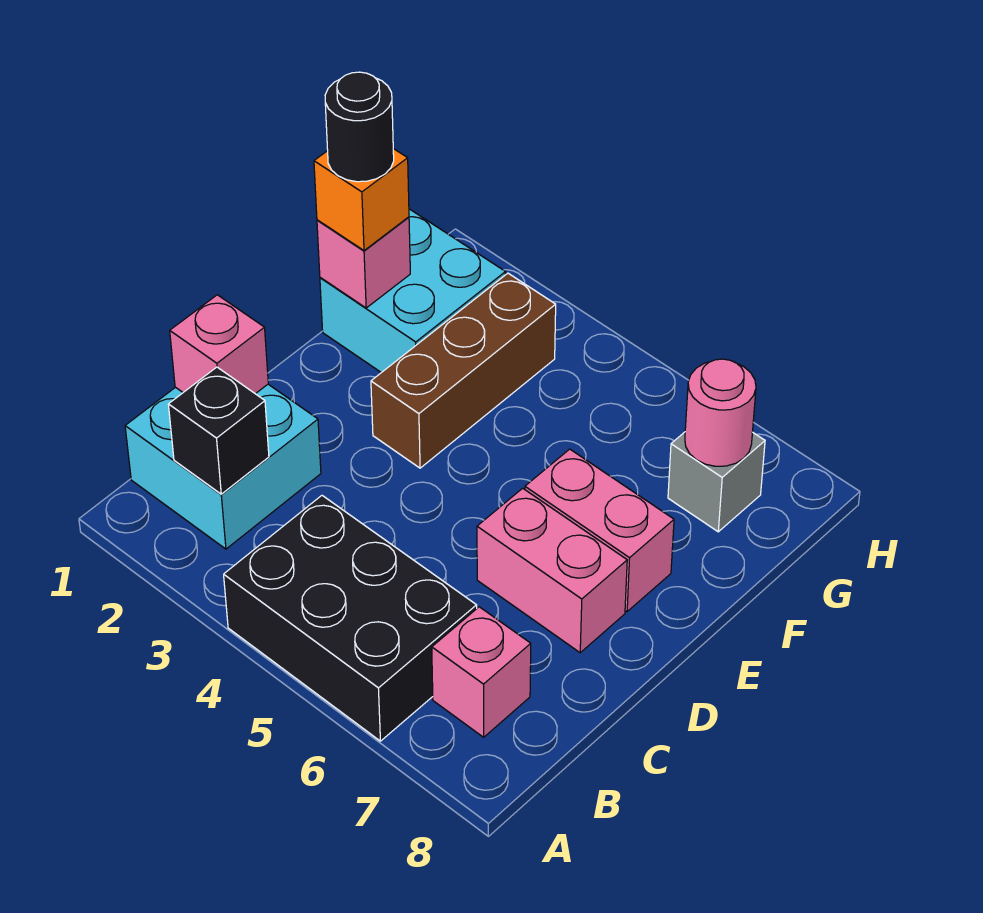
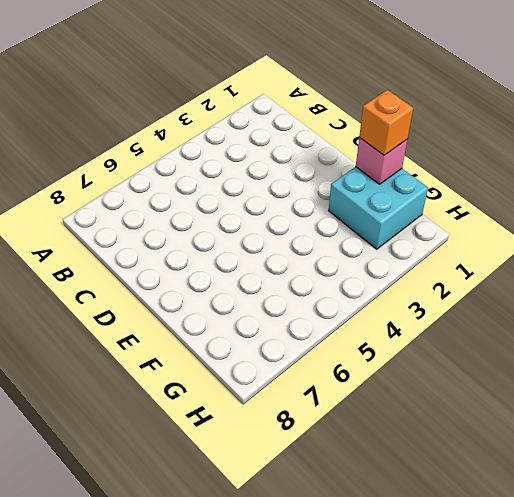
none -> black 2x3 brick [224,496,477,741]
none -> cyan 2x2 brick [125,384,321,549]
none -> pink 1x1 brick [432,607,531,737]

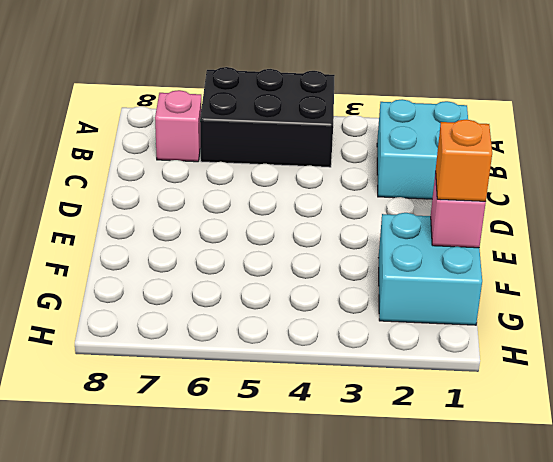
none -> pink 1x2 brick [477,488,627,653]
none -> brown 1x3 brick [371,273,556,468]
none -> pink 1x2 brick [525,449,674,612]

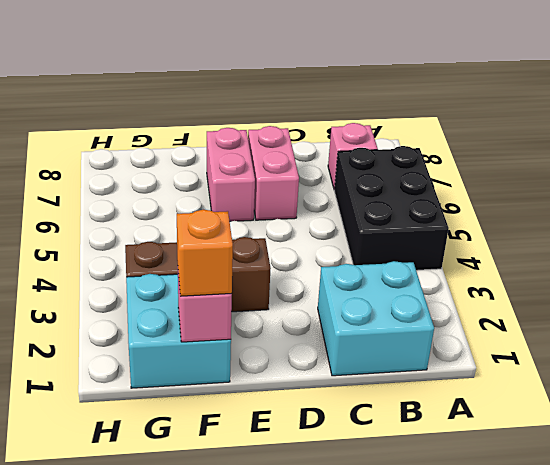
none -> grey 1x1 brick [668,432,765,532]
none -> black 1x1 brick [168,367,269,494]
none -> pink 1x1 brick [170,295,268,394]

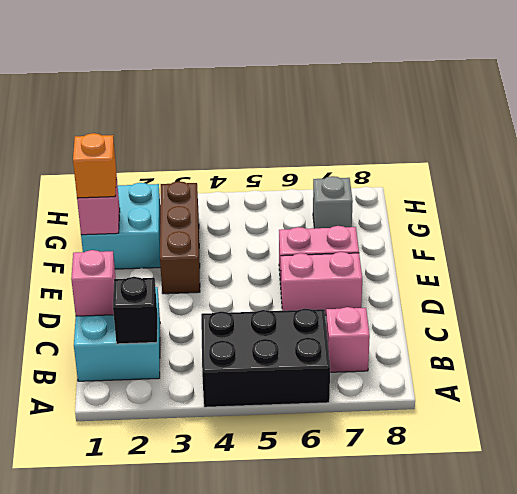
none -> pink 1x1 round brick [685,359,756,466]
none -> black 1x1 round brick [325,72,394,182]

